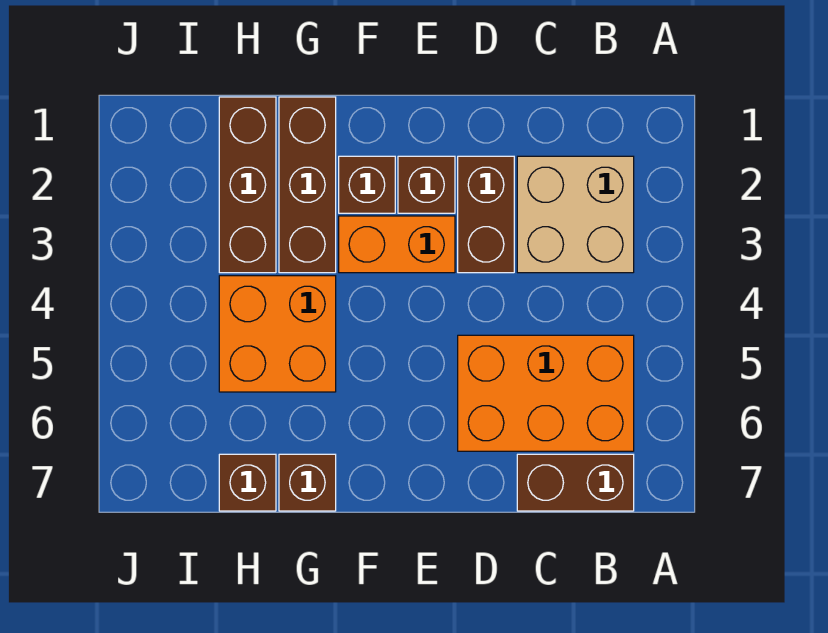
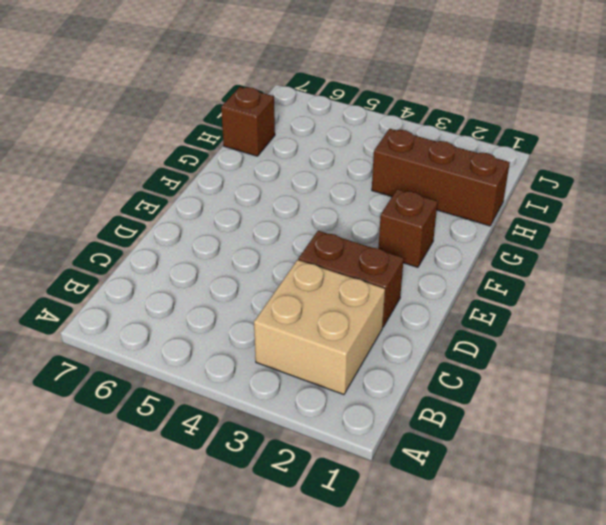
none -> orange 2x3 brick [458,335,634,451]
none -> brown 1x2 brick [517,454,634,511]
none -> brown 1x1 brick [398,156,455,213]

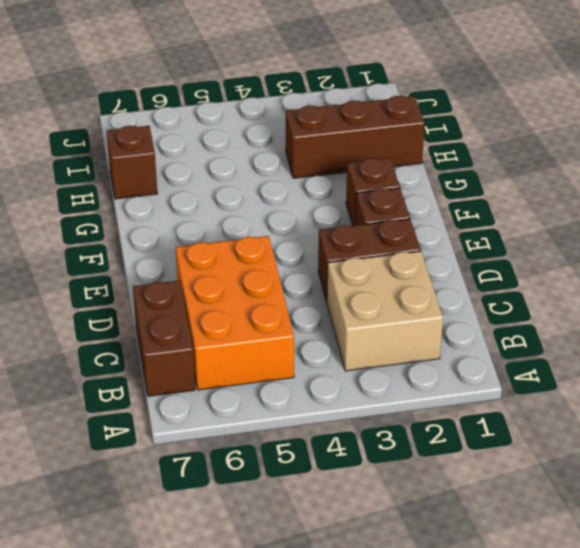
none -> orange 1x2 brick [339,216,455,273]
none -> brown 1x3 brick [279,97,336,273]
none -> orange 2x2 brick [219,276,336,392]

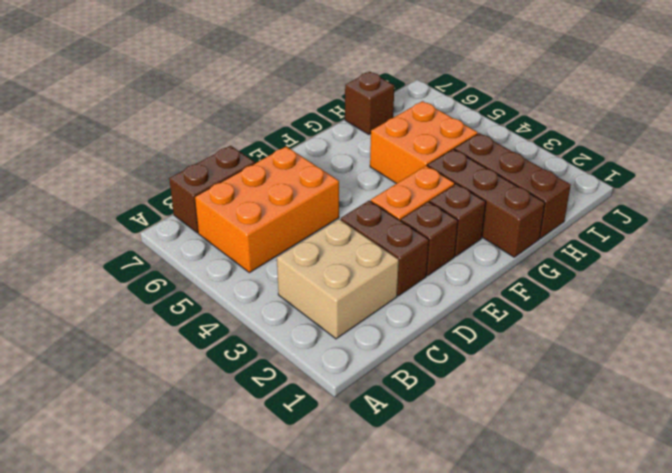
none -> brown 1x1 brick [279,454,336,511]

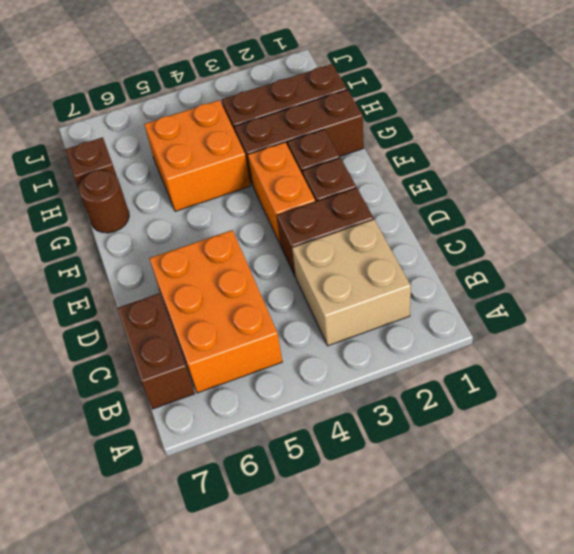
brown 1x1 round brick [79,170,129,233] -> brown 1x1 brick [279,454,336,511]

